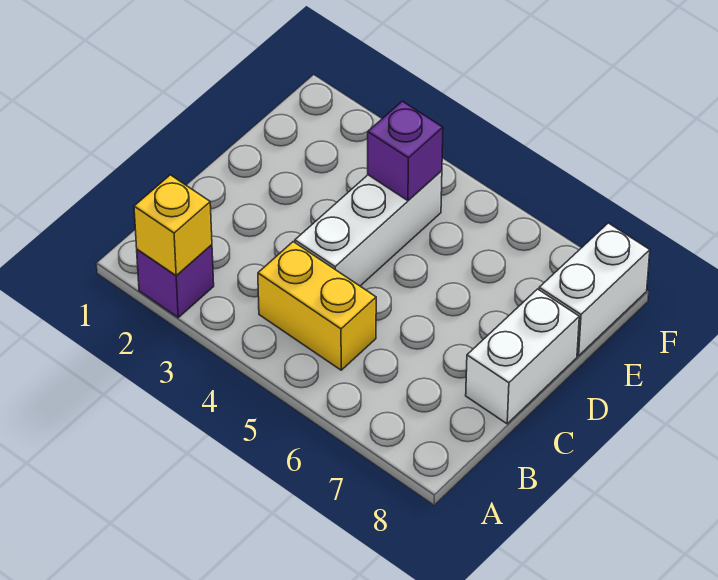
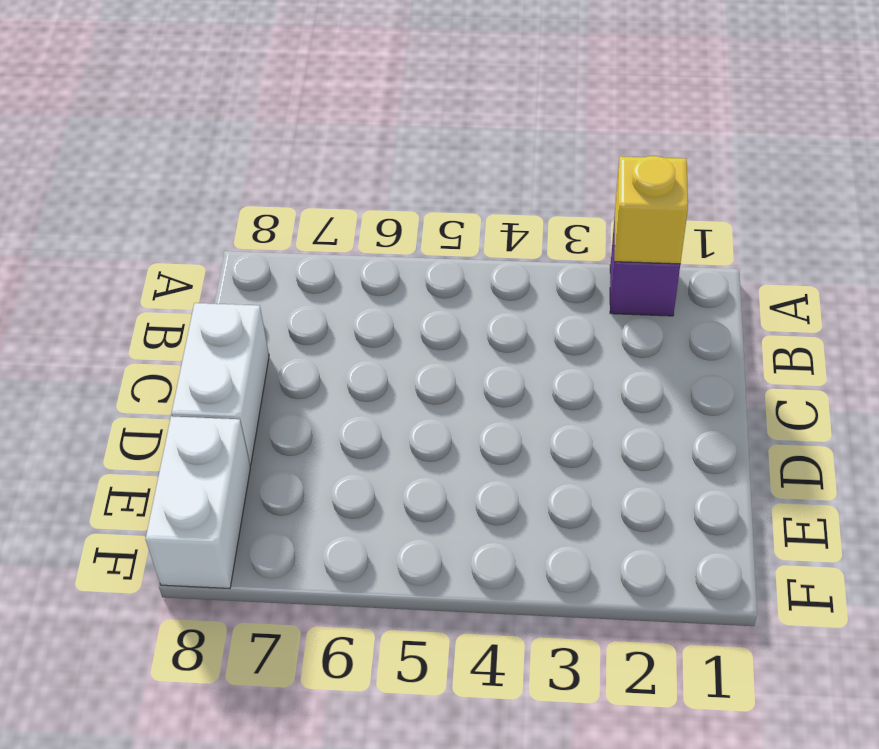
none -> yellow 1x2 brick [258,242,376,370]
none -> white 1x3 brick [295,171,442,286]

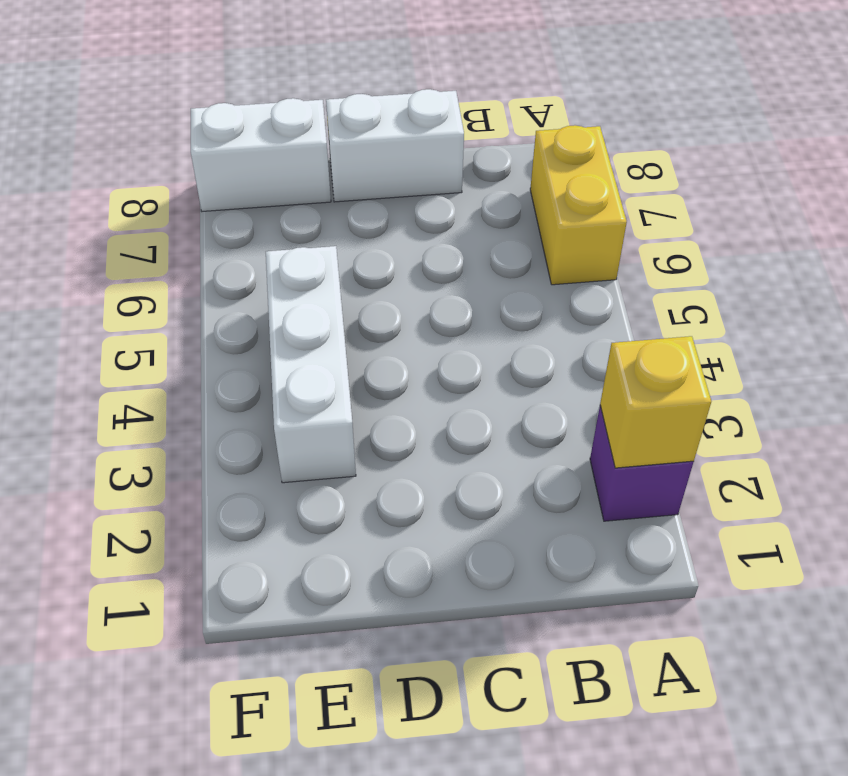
yellow 1x2 brick [530,125,627,285] -> yellow 1x2 brick moved to [258,242,376,370]
white 1x3 brick [266,246,356,483] -> white 1x3 brick turned to [295,171,442,286]
none -> purple 1x1 brick [368,101,443,201]

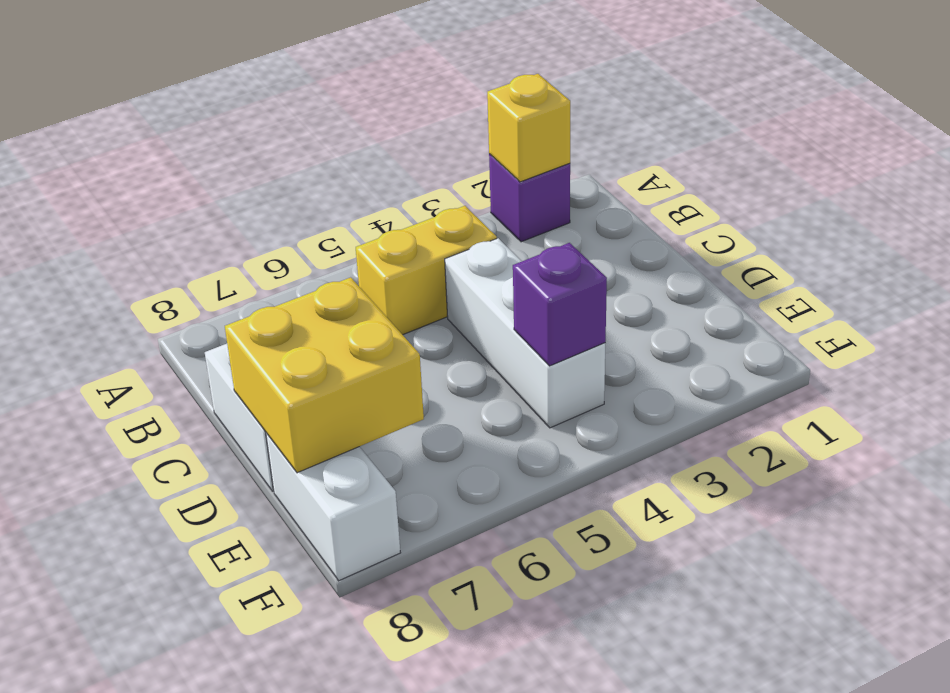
yellow 2x2 brick [225,277,424,473] -> none

